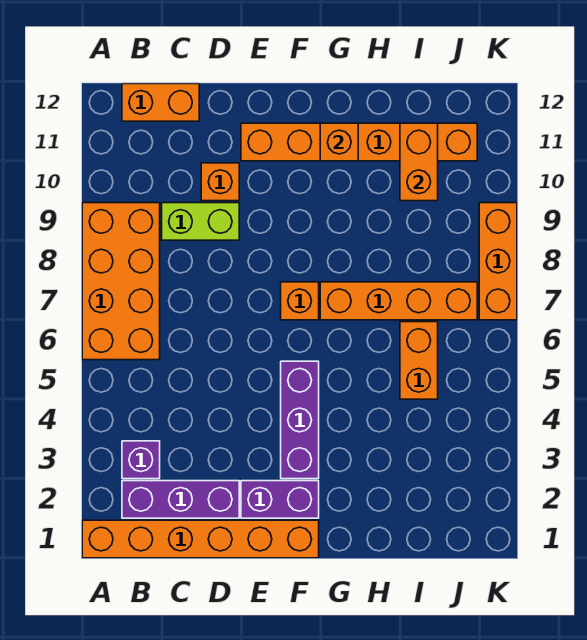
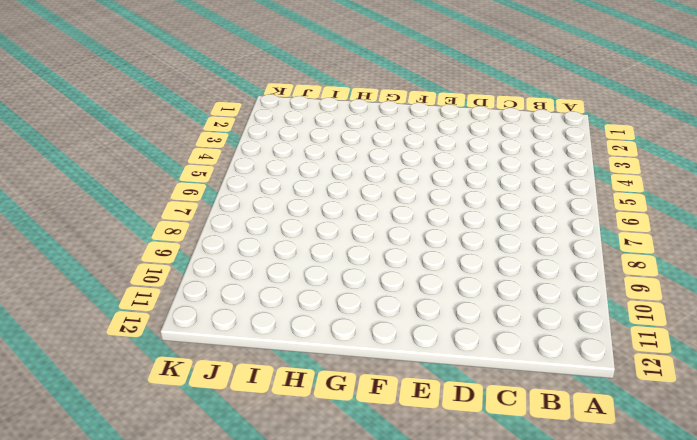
none -> orange 1x6 brick [82,520,319,558]
none -> orange 2x4 brick [82,203,160,360]
none -> purple 1x3 brick [122,481,239,518]

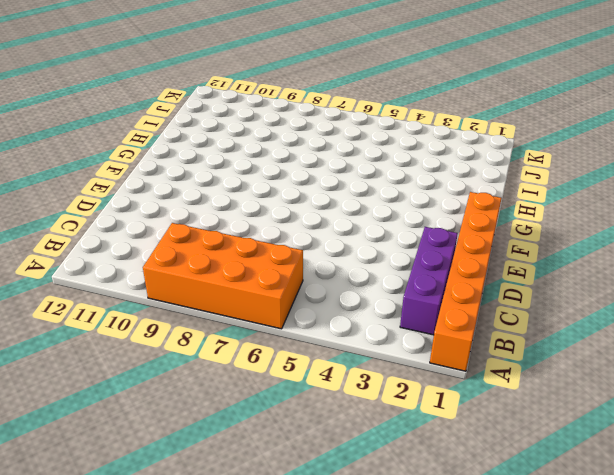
none -> purple 1x1 brick [122,441,160,479]
none -> orange 1x2 brick [122,84,199,121]
none -> lime 1x2 brick [162,203,239,240]

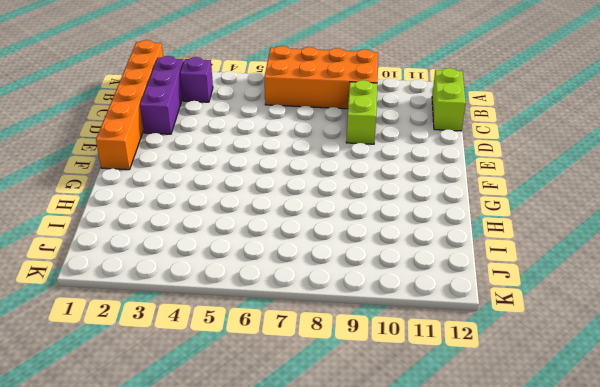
lime 1x2 brick [432,68,466,131] -> orange 1x2 brick [122,84,199,121]
none -> orange 1x1 brick [201,163,239,201]
none -> purple 1x2 brick [241,481,319,518]
none -> orange 1x6 brick [241,123,477,161]

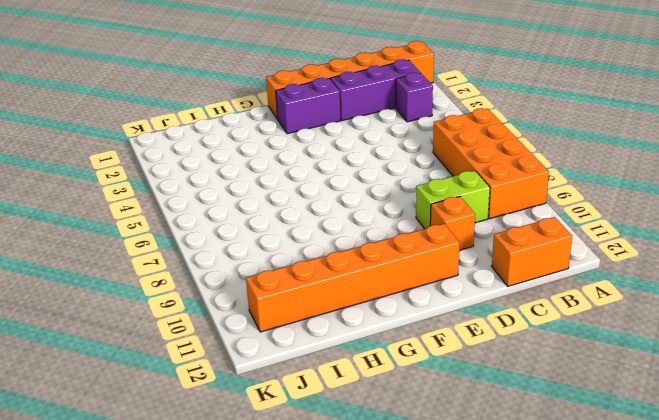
none -> purple 1x3 brick [281,361,319,479]
none -> orange 1x1 brick [281,282,319,320]
none -> orange 1x4 brick [320,282,477,320]

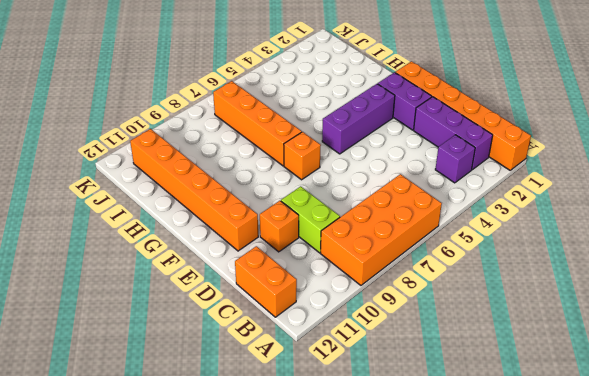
none -> orange 1x2 brick [400,322,438,399]
none -> orange 1x3 brick [479,203,517,320]
none -> orange 1x1 brick [320,123,358,161]

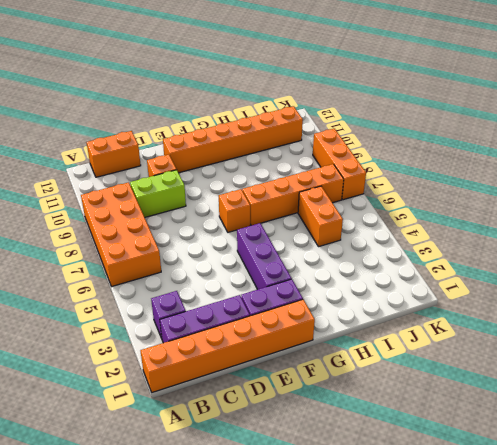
none -> orange 1x1 brick [320,123,358,161]
none -> orange 1x2 brick [400,123,438,201]

